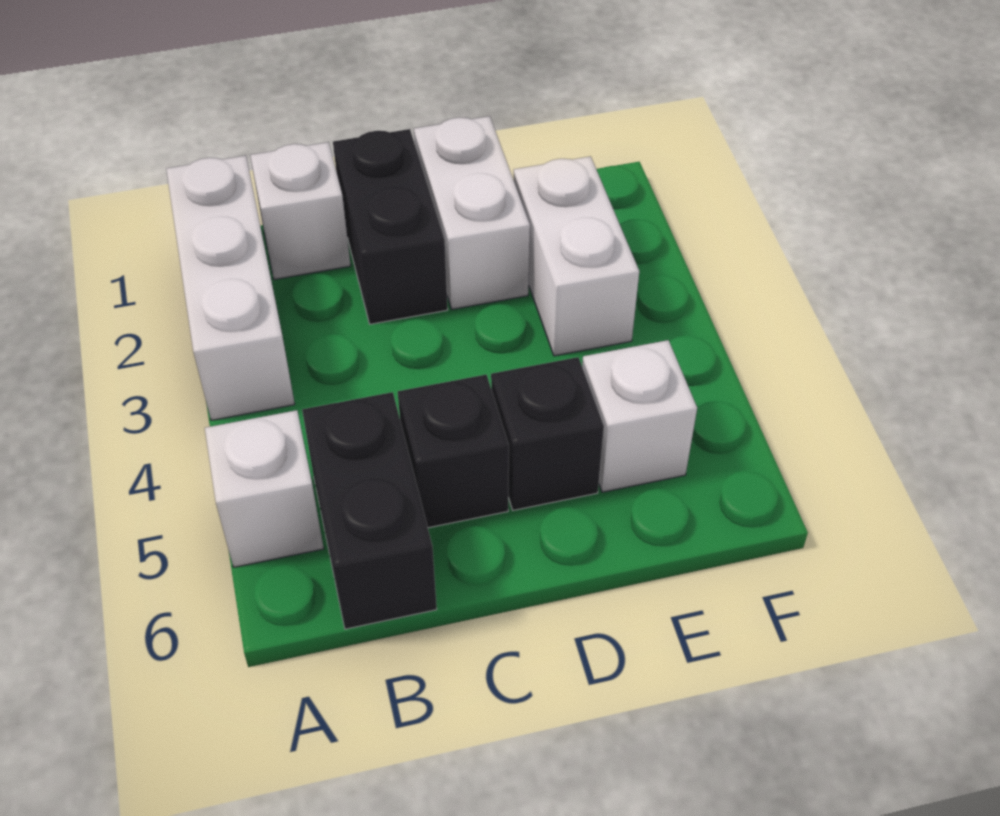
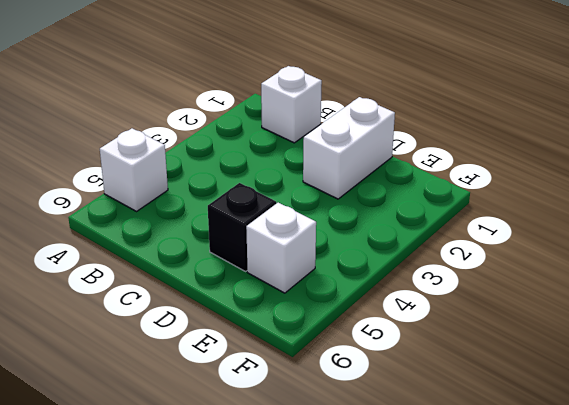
none -> white 1x3 brick [166,156,295,420]
none -> black 1x2 brick [302,392,437,629]

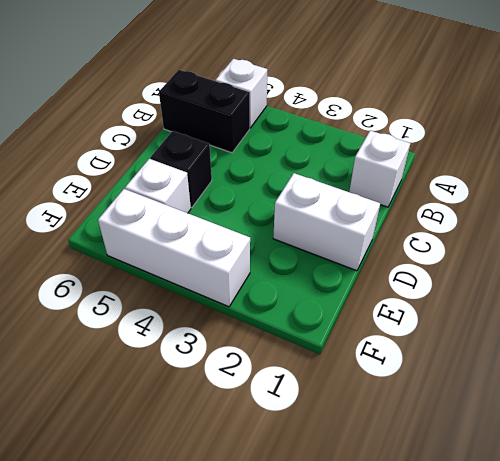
white 1x3 brick [98,189,250,307] -> white 1x3 brick moved to [166,156,295,420]
none -> black 1x2 brick [333,129,448,324]
none -> black 1x1 brick [398,375,509,528]

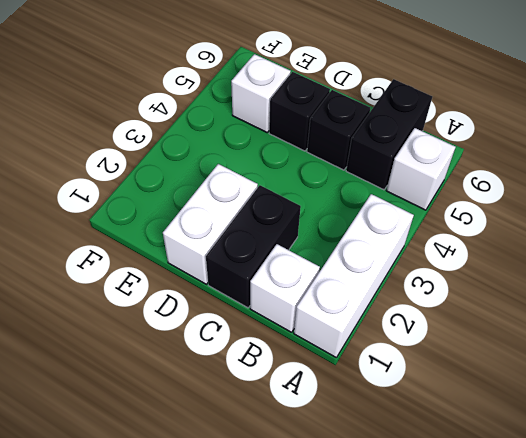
none -> white 1x2 brick [514,156,639,356]

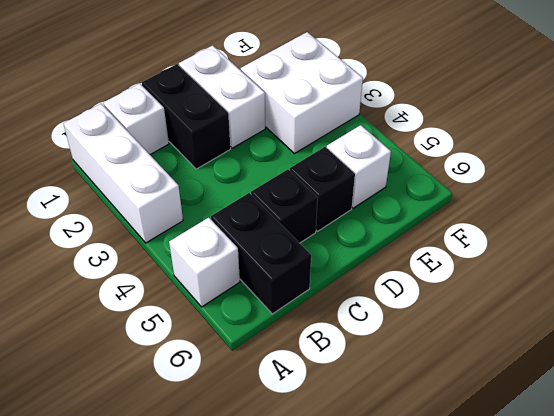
white 2x2 brick [241,32,363,154] -> white 1x2 brick [514,156,639,356]

